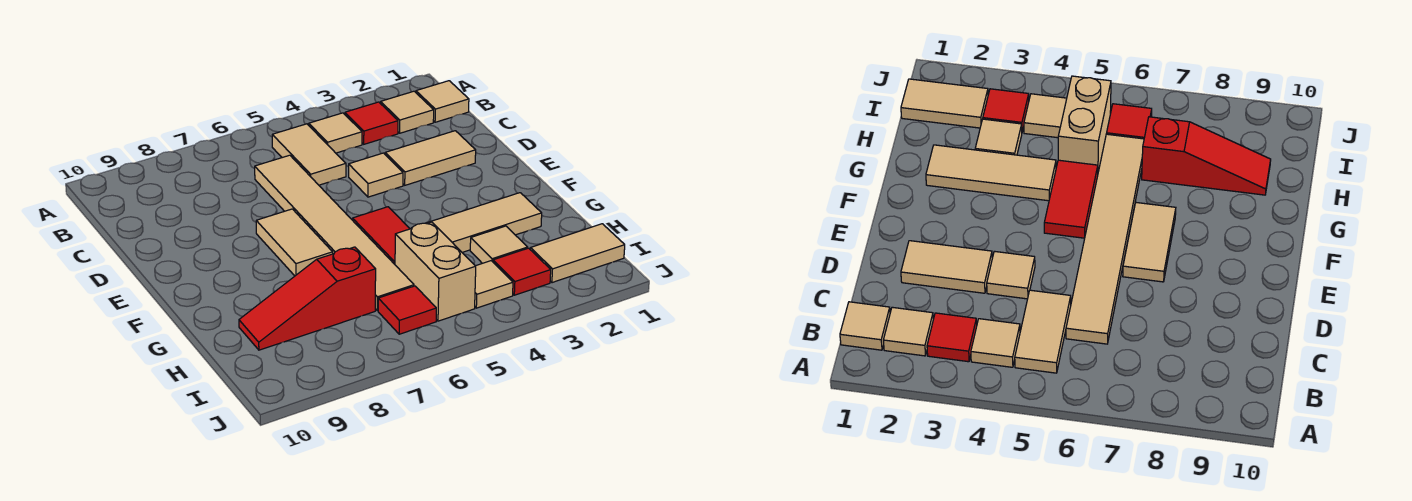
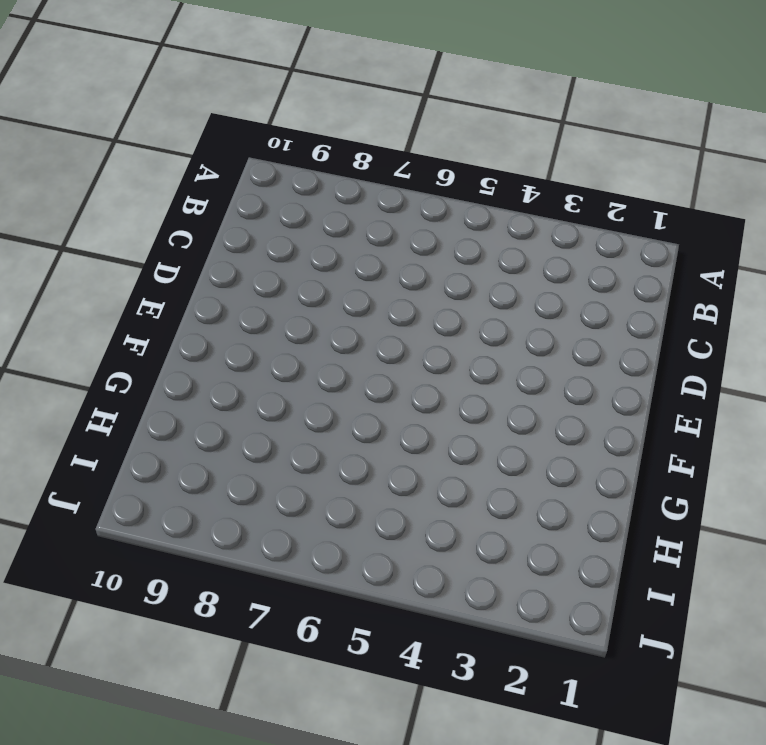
none -> tan 1x1 tile [416,81,469,122]
none -> tan 1x1 tile [381,91,434,133]
none -> red 1x1 tile [345,102,398,144]

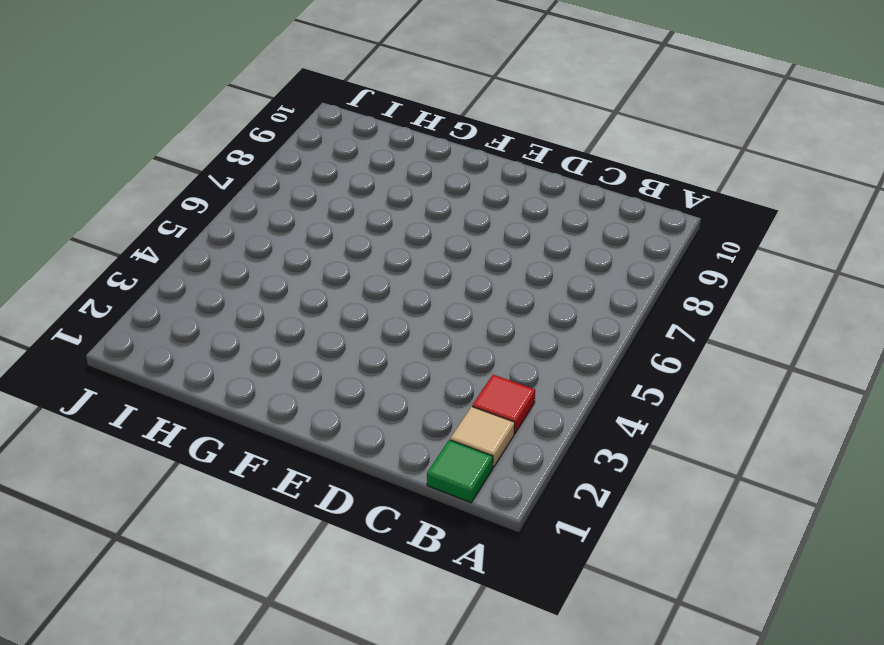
green 1x1 tile [427,440,493,503] -> tan 1x1 tile [416,81,469,122]
none -> tan 1x1 tile [309,113,362,153]
none -> tan 1x2 tile [272,124,346,185]
none -> tan 1x6 tile [255,155,414,311]

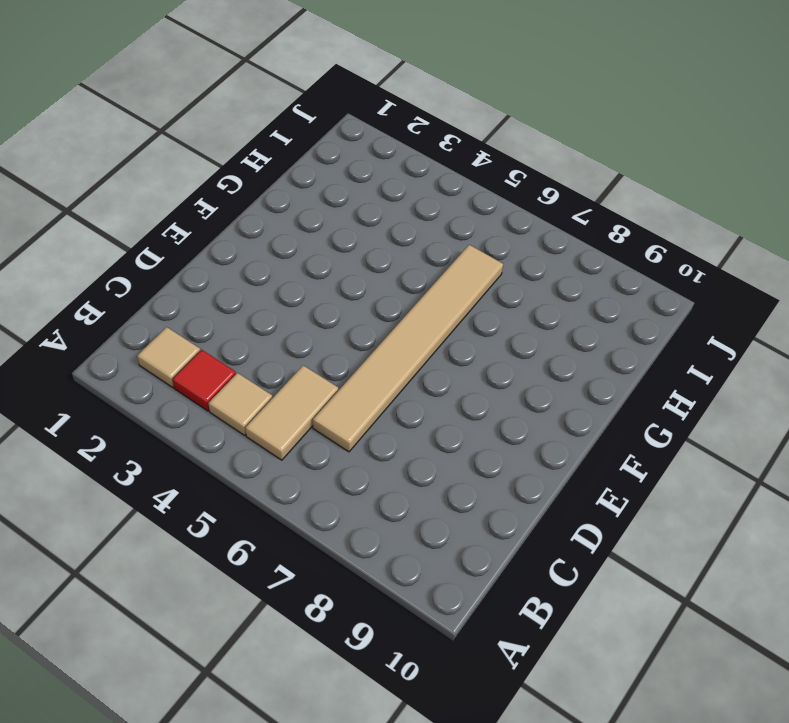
none -> tan 1x1 tile [416,81,469,122]
none -> tan 1x2 tile [385,131,476,185]
none -> tan 1x1 tile [349,153,403,197]

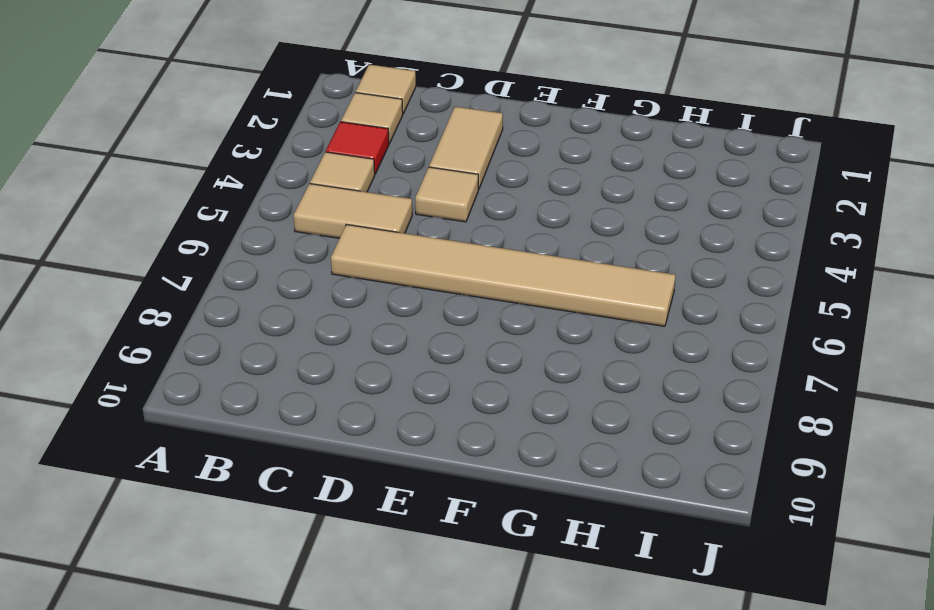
none -> tan 1x2 tile [256,209,333,276]
none -> red 1x2 tile [353,207,410,264]
none -> tan 1x3 tile [426,193,542,252]

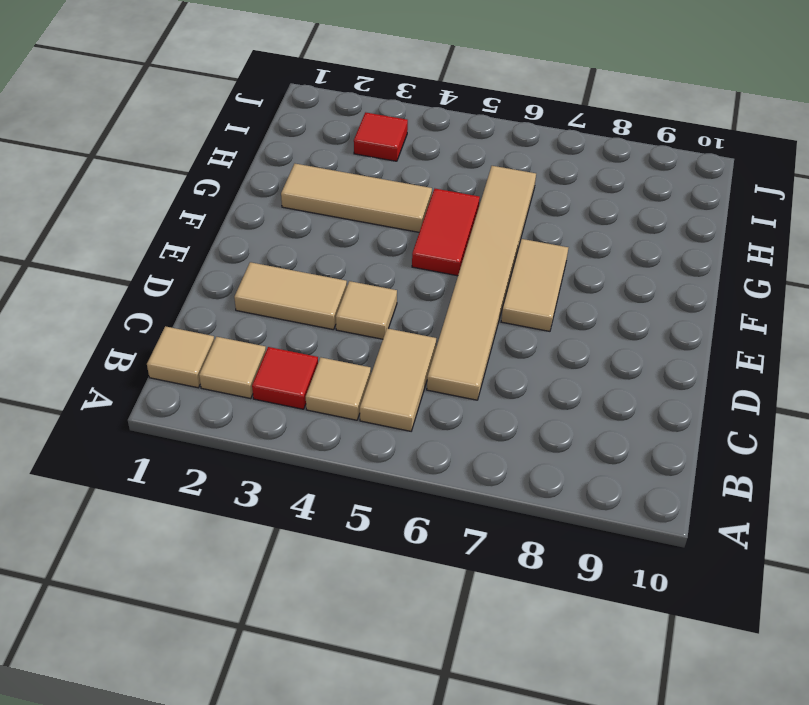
none -> tan 1x1 tile [470,226,528,263]
none -> tan 1x2 brick [395,222,476,321]
none -> red 1x3 slope [239,247,376,350]

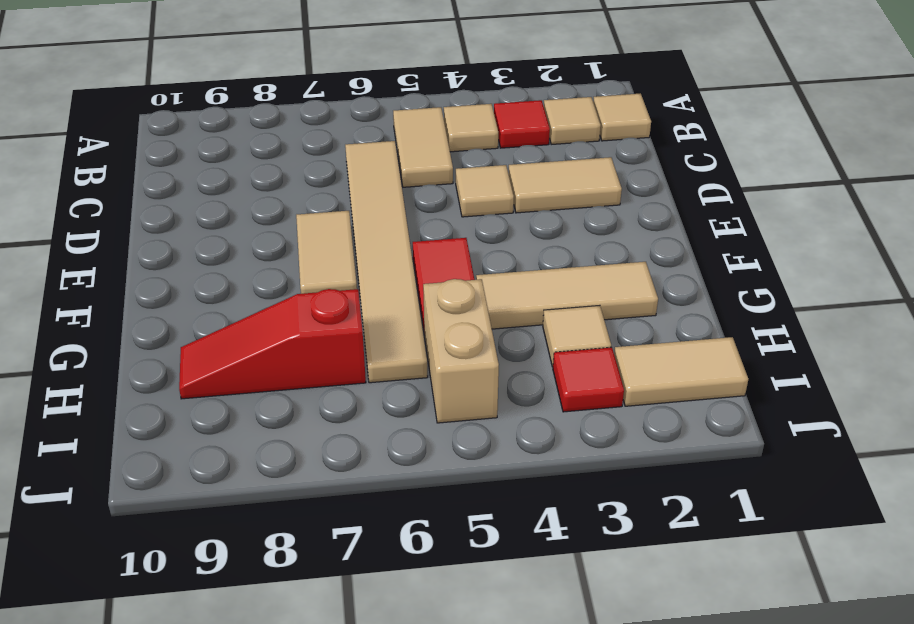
none -> tan 1x1 tile [475,261,513,308]
none -> red 1x1 tile [378,286,436,334]

